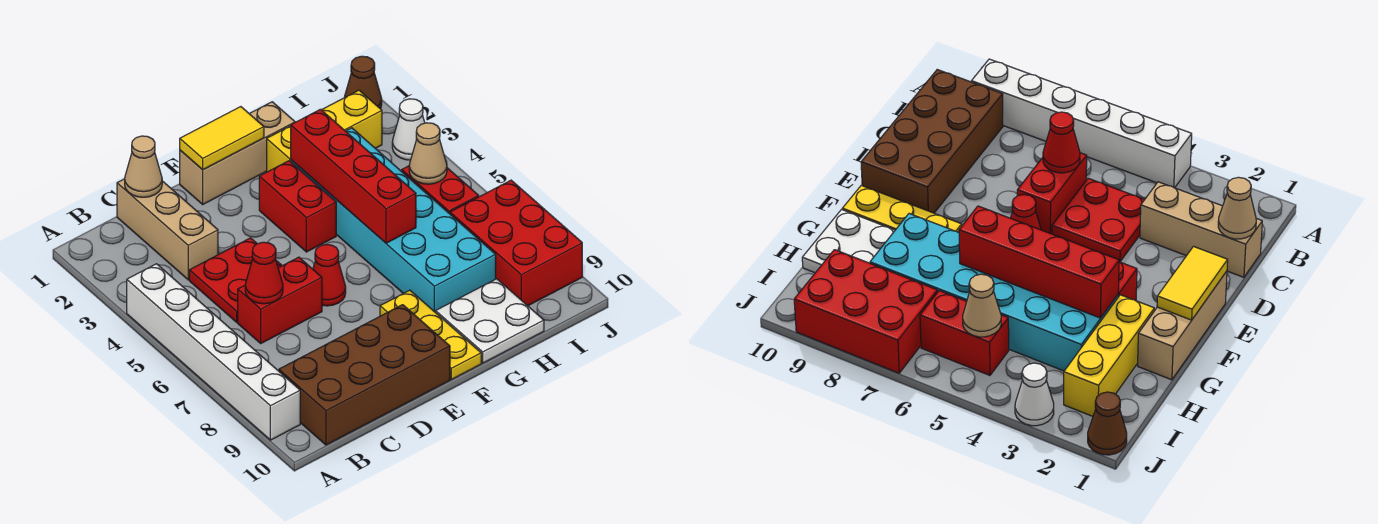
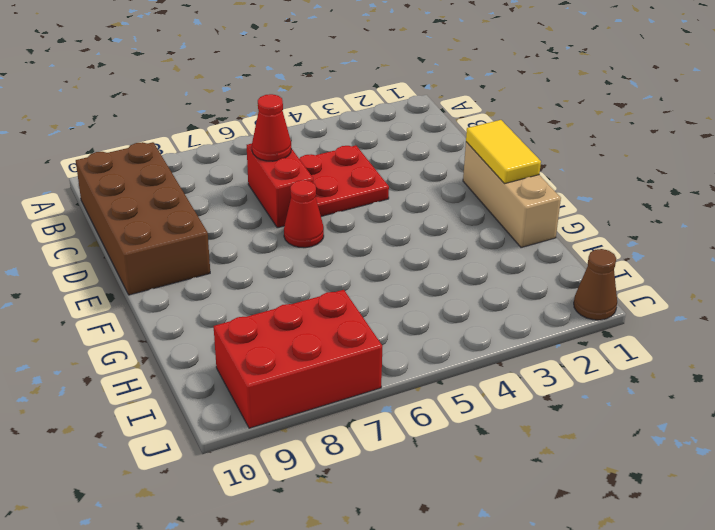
none -> white 1x6 brick [127,264,300,440]
none -> tan 1x3 brick [117,179,218,280]
none -> red 1x2 brick [259,161,336,252]

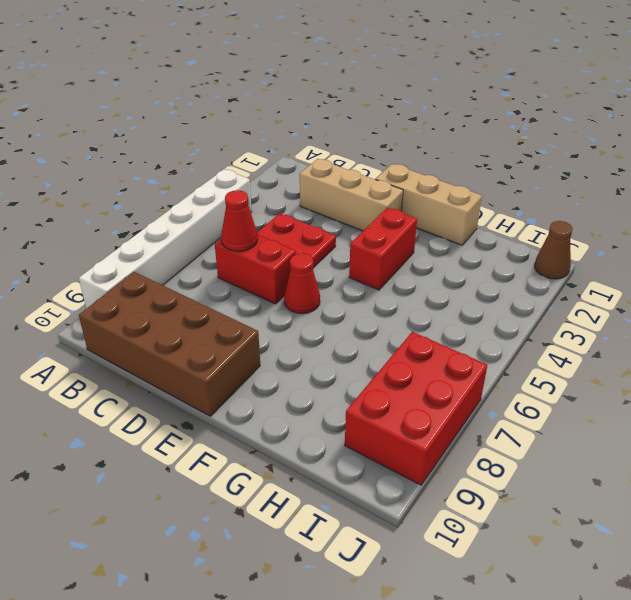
tan 1x3 brick [300,159,403,231] -> tan 1x3 brick turned to [117,179,218,280]
none -> yellow 1x3 plate [380,290,481,380]
none -> yellow 1x3 brick [267,90,382,172]
none -> cyan 2x6 brick [291,128,496,313]

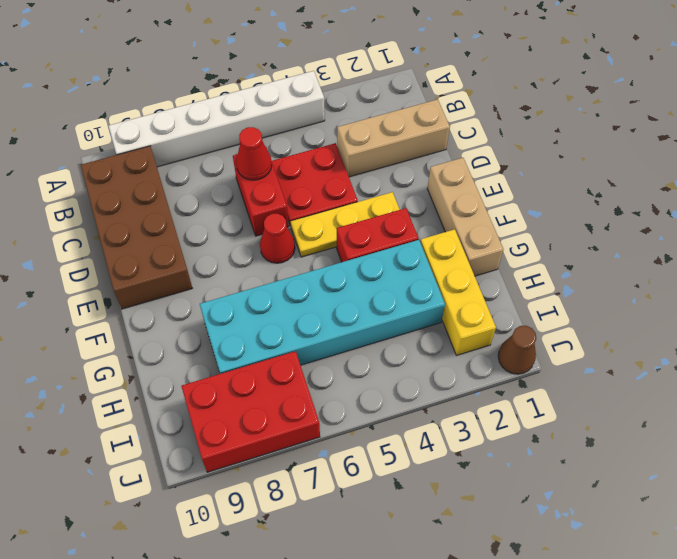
yellow 1x3 plate [290,192,400,257] -> yellow 1x3 plate moved to [380,290,481,380]
none -> white 2x2 plate [436,279,544,363]
none -> red 1x2 brick [402,166,479,214]
none -> white 1x1 cone [392,99,425,160]

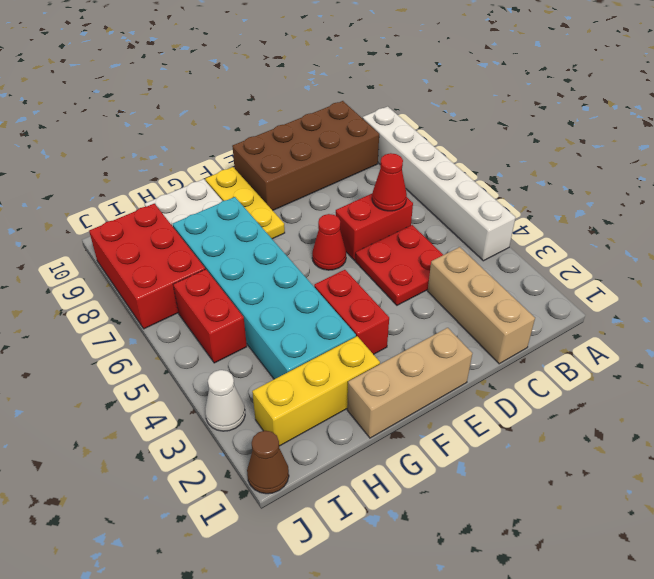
none -> tan 1x1 cone [125,136,162,197]
none -> yellow 1x2 tile [180,107,264,170]
none -> red 1x4 brick [291,109,416,243]

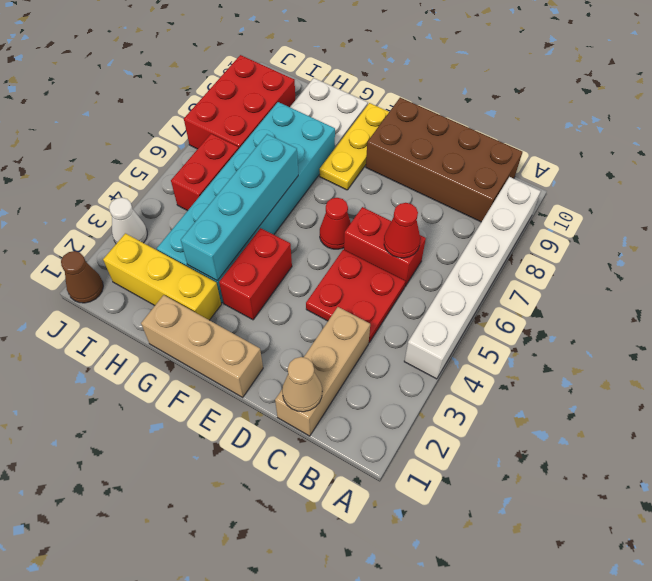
cyan 1x4 brick [181,134,298,281] -> red 1x4 brick [291,109,416,243]
none -> yellow 1x2 tile [180,107,264,170]
none -> tan 1x1 cone [409,123,447,184]

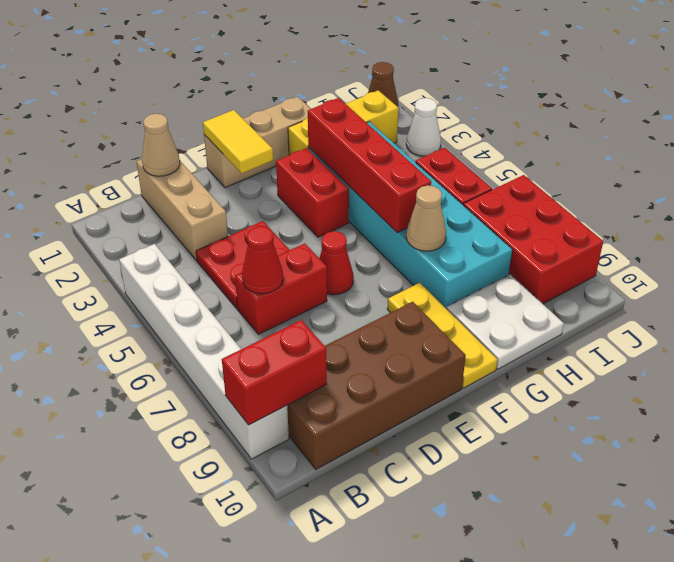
red 1x2 brick [222,320,327,425] -> none
yellow 1x2 tile [203,110,273,173] -> yellow 1x2 tile turned to [180,107,264,170]
tan 1x1 cone [406,185,446,251] -> tan 1x1 cone moved to [409,123,447,184]

